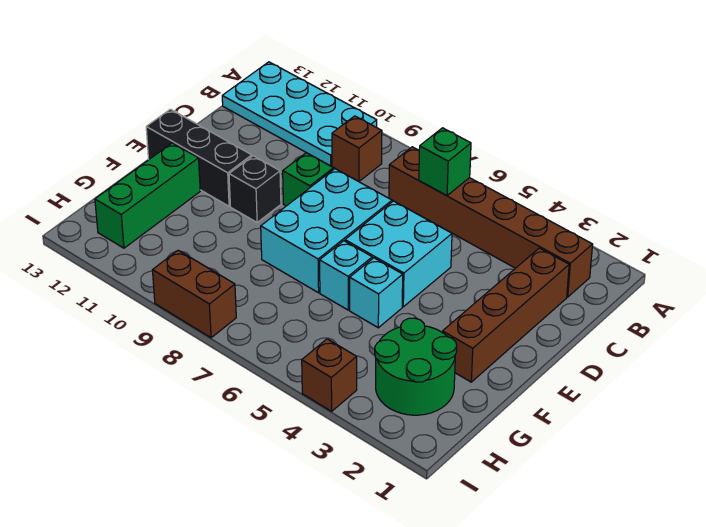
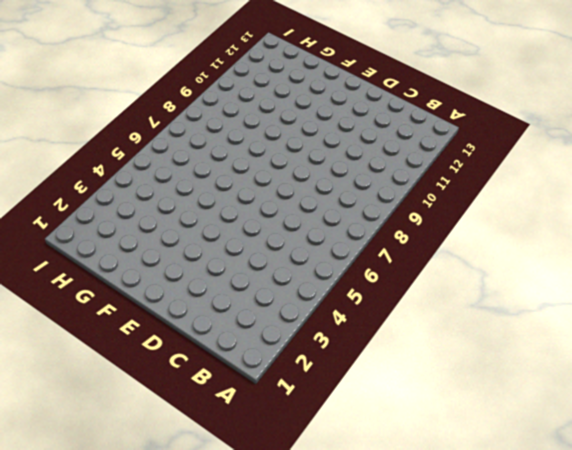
none -> cyan 2x4 plate [222,62,377,166]
none -> brown 1x6 brick [389,147,593,297]
none -> brown 1x1 brick [332,116,382,182]

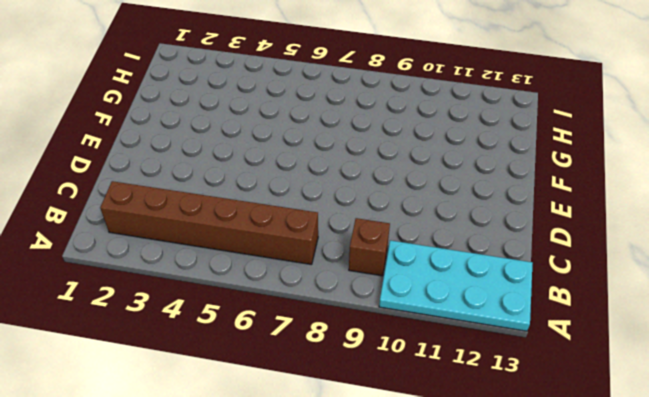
none -> brown 1x4 brick [442,248,569,382]
none -> cyan 2x2 brick [345,201,452,307]
none -> cyan 2x3 brick [261,169,392,293]

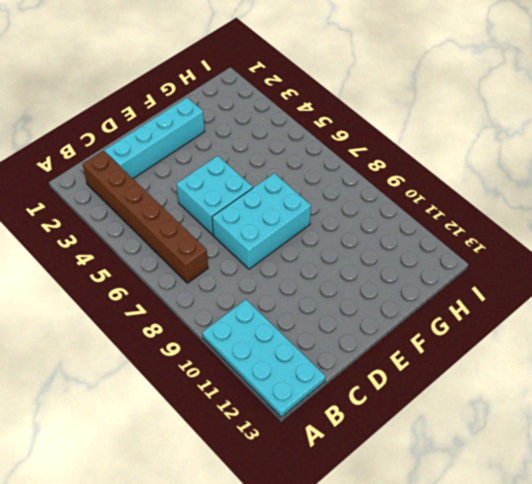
cyan 1x4 brick [104,98,204,178] -> brown 1x4 brick [442,248,569,382]
none -> brown 1x1 brick [332,116,382,182]
none -> green 1x1 brick [283,153,334,206]
none -> black 1x1 brick [229,156,281,222]

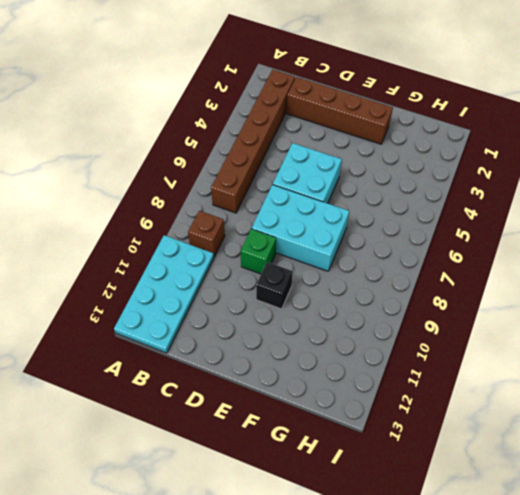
none -> black 1x3 brick [146,109,252,206]
none -> cyan 1x1 brick [350,258,403,328]
none -> cyan 1x1 brick [320,241,372,310]

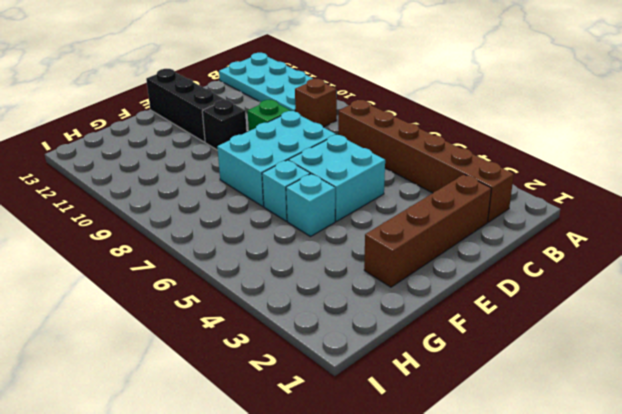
none -> green 1x3 brick [95,143,200,248]
none -> green 2x2 round brick [375,318,457,415]
none -> brown 1x1 brick [302,339,357,411]

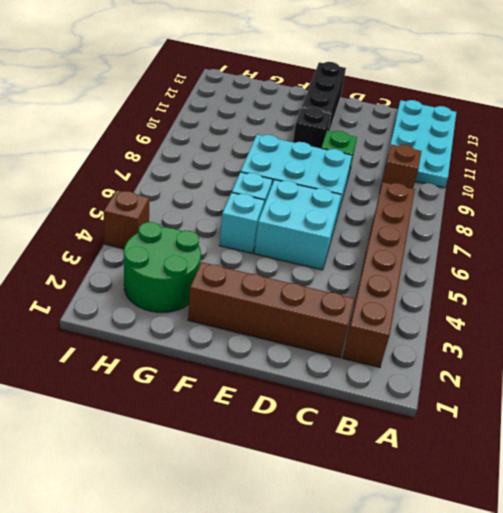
none -> green 1x3 brick [95,143,200,248]
none -> brown 1x2 brick [152,250,236,338]
none -> green 1x1 brick [419,128,471,196]

